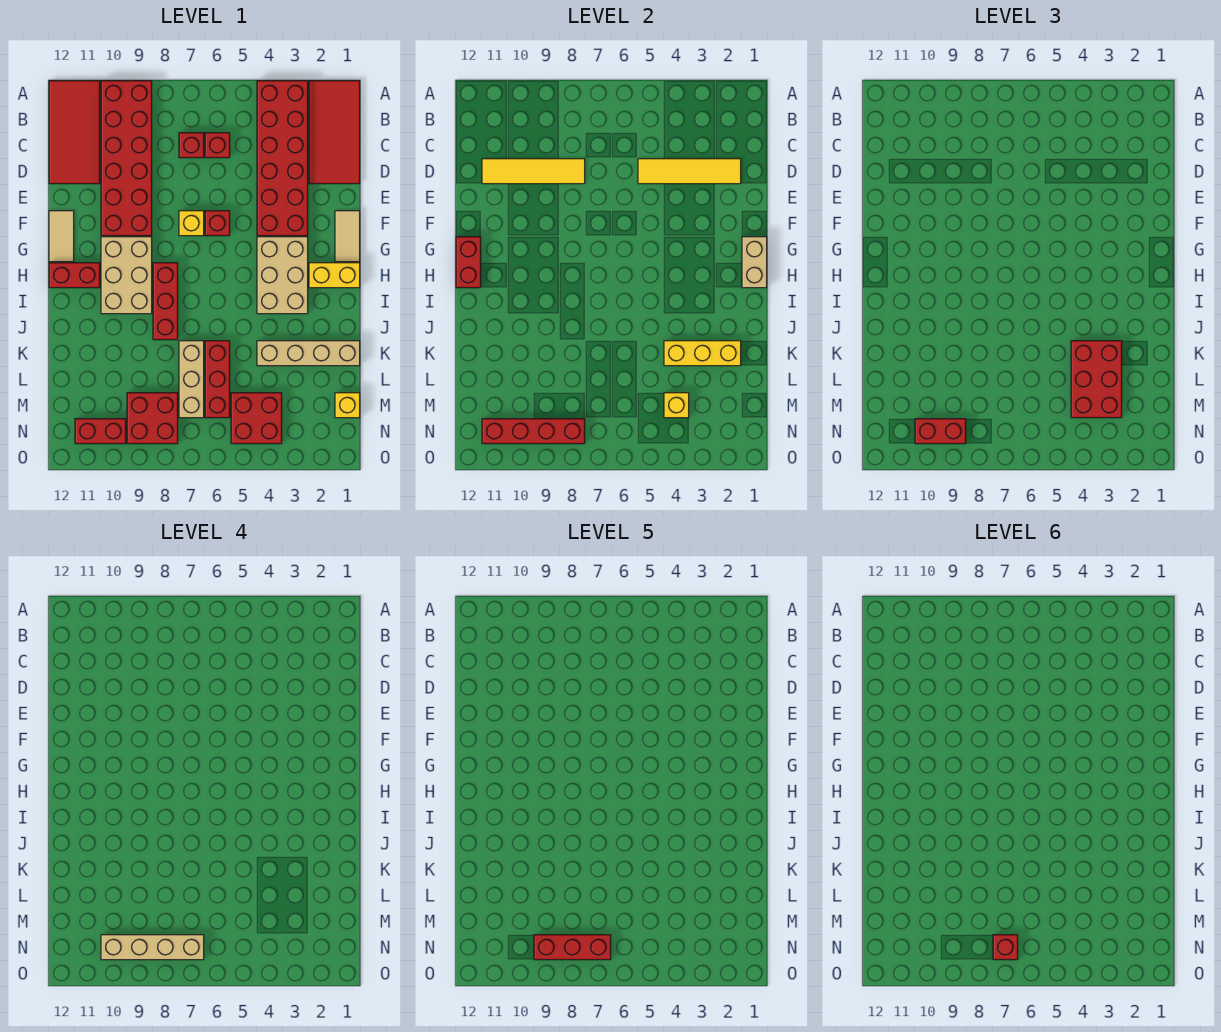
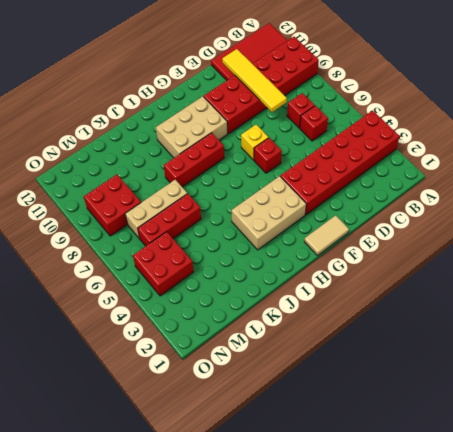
none -> red 2x4 tile [309,81,360,184]
none -> tan 1x2 tile [49,211,74,262]
none -> yellow 1x2 brick [309,263,360,288]
none -> red 1x2 brick [49,263,100,288]

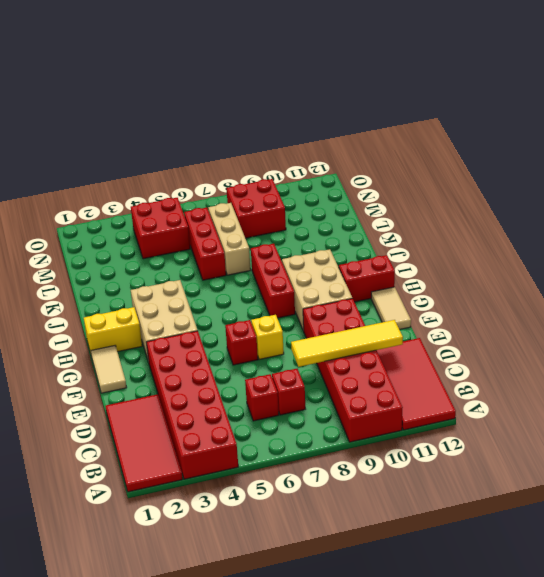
none -> tan 1x4 brick [257,341,360,366]
none -> yellow 1x1 brick [335,393,360,418]
none -> red 1x2 brick [75,419,126,444]
none -> yellow 1x4 tile [638,159,741,184]

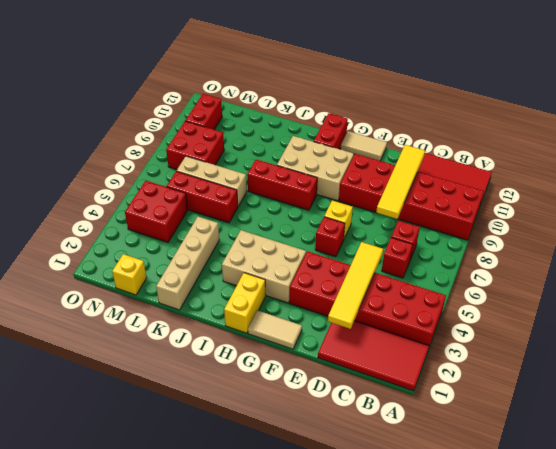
none -> tan 1x2 brick [742,237,767,288]
none -> red 1x2 brick [456,237,481,288]
none -> yellow 1x3 brick [664,341,741,366]
none -> yellow 1x1 brick [664,393,689,418]

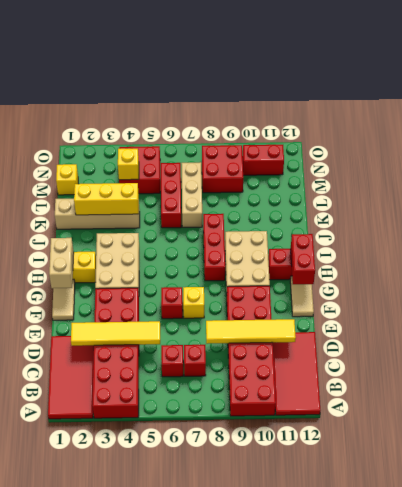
none -> red 1x4 brick [482,419,585,444]
none -> red 2x3 brick [1071,341,1122,418]
none -> red 1x2 brick [915,419,966,444]
none -> tan 1x4 brick [101,935,204,960]

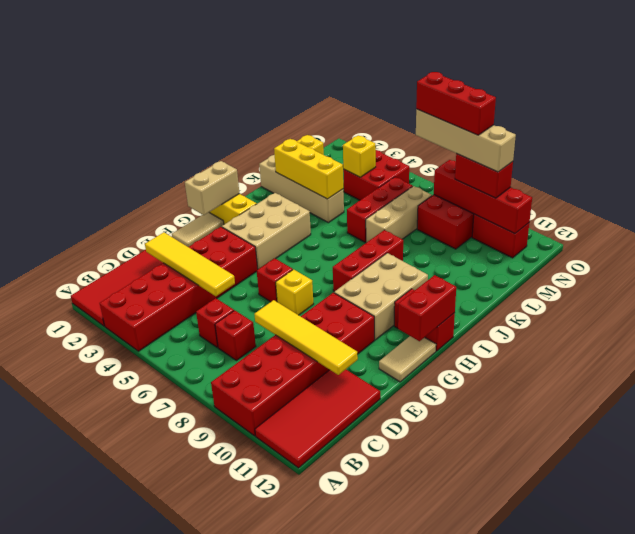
none -> red 2x3 brick [1071,341,1122,418]
none -> red 1x1 brick [993,935,1018,960]

